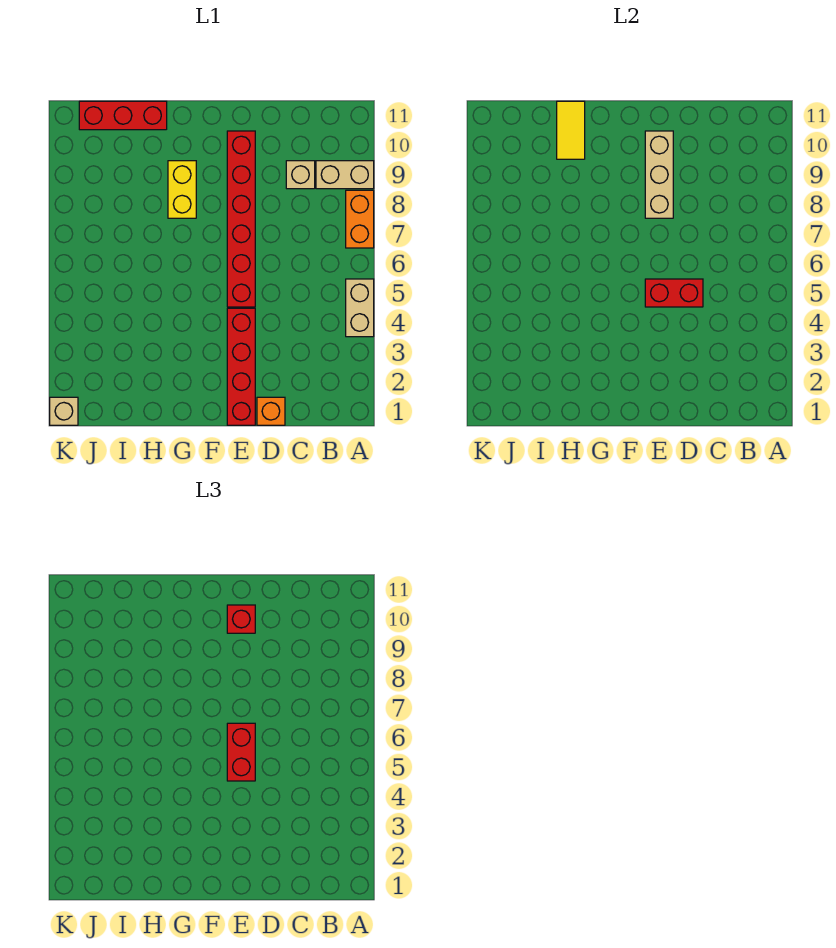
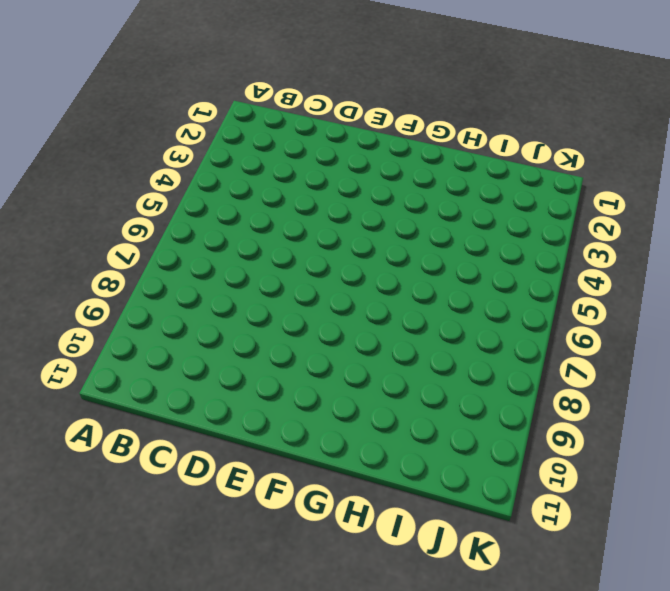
none -> tan 1x2 brick [346,279,374,337]
none -> orange 1x2 brick [346,190,374,248]
none -> tan 1x2 brick [316,161,374,189]

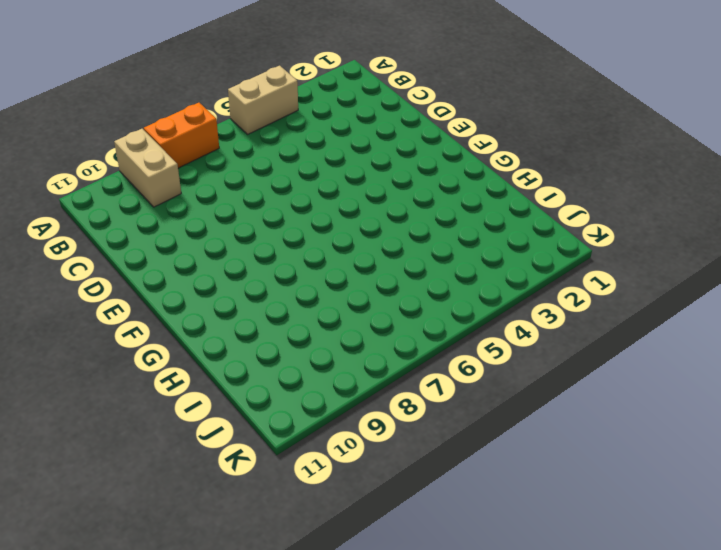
none -> tan 1x1 brick [286,161,315,189]
none -> orange 1x1 brick [257,397,285,425]
none -> red 1x4 brick [227,308,255,425]

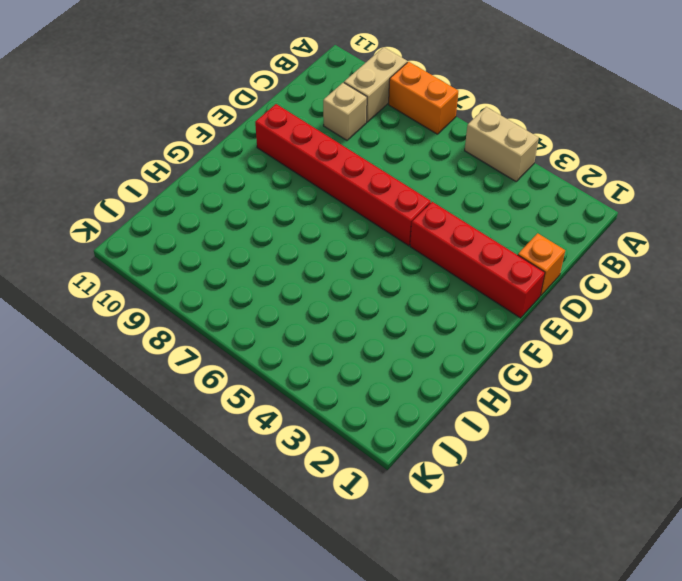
none -> yellow 1x2 brick [168,161,196,218]
none -> red 1x3 brick [79,101,167,130]
none -> tan 1x1 brick [50,397,78,425]

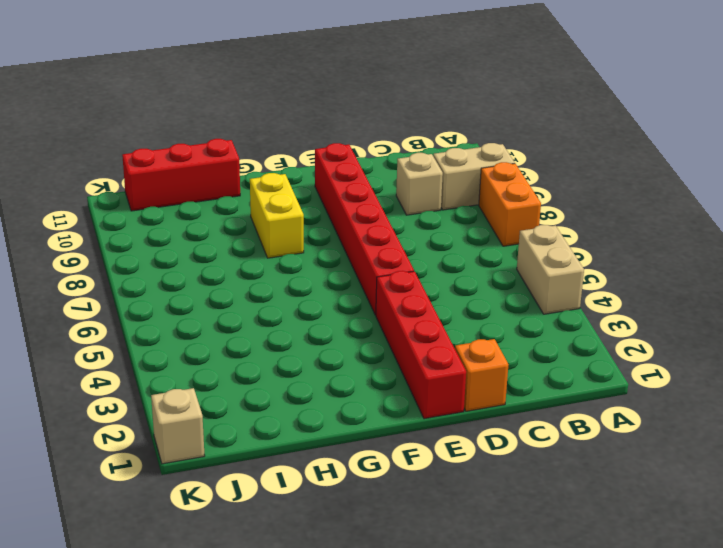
none -> red 1x2 brick [645,279,703,307]
none -> tan 1x3 brick [645,131,673,218]
none -> yellow 1x2 tile [557,101,585,159]

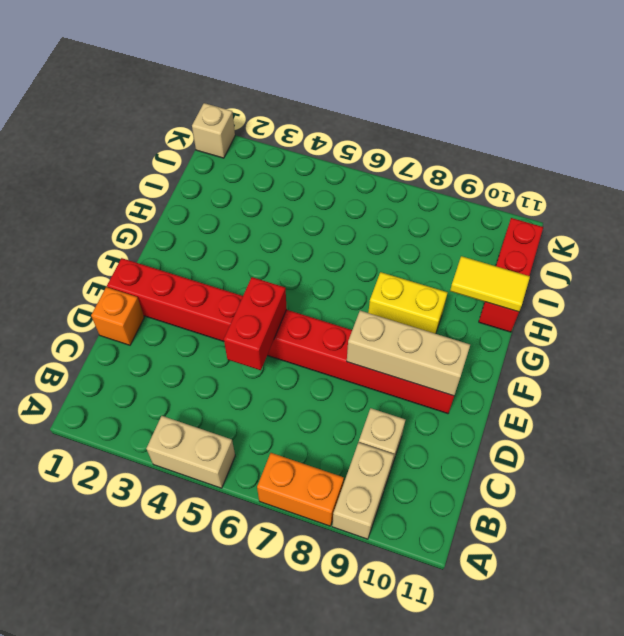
none -> red 1x2 brick [227,723,255,781]
none -> red 1x1 brick [227,605,255,633]

